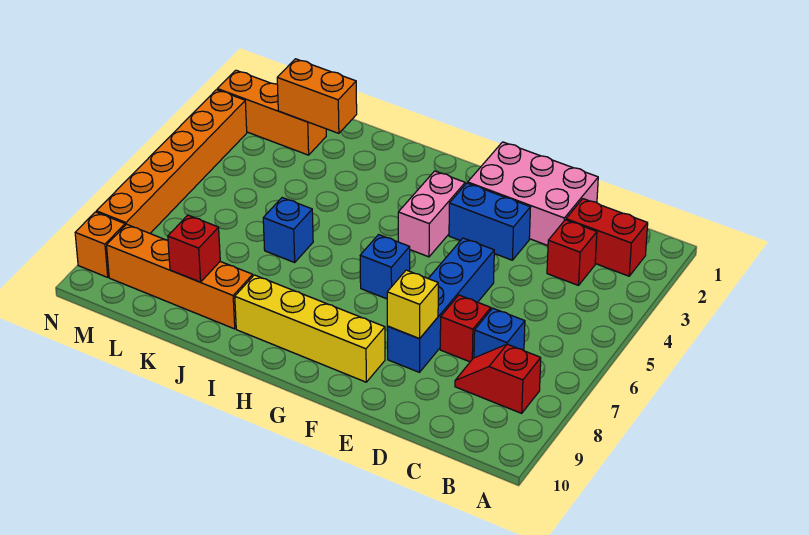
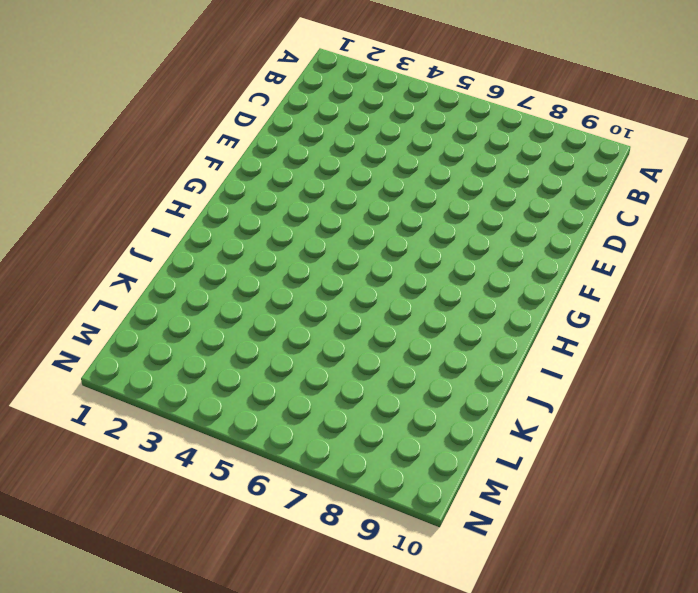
none -> red 1x2 brick [566,199,648,276]
none -> red 1x2 slope [455,344,541,413]
none -> red 1x1 brick [547,220,597,285]

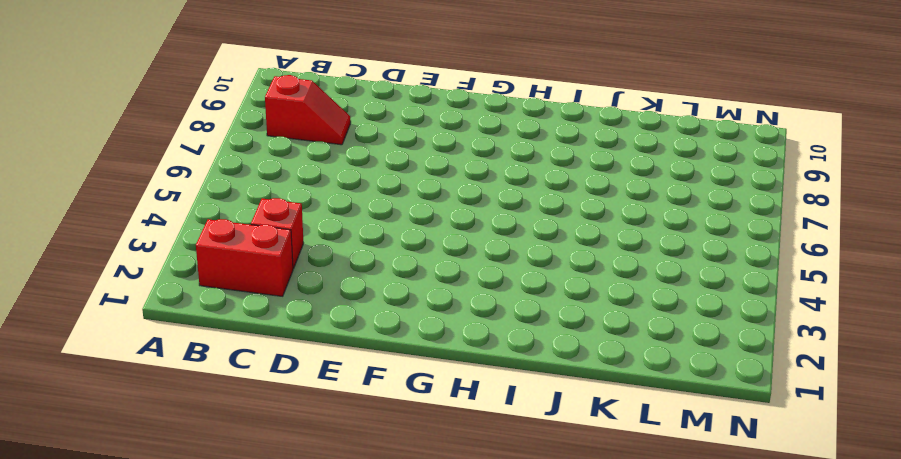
none -> blue 1x1 brick [474,308,525,358]
none -> pink 2x3 brick [468,142,598,246]
none -> red 1x1 brick [440,295,491,362]

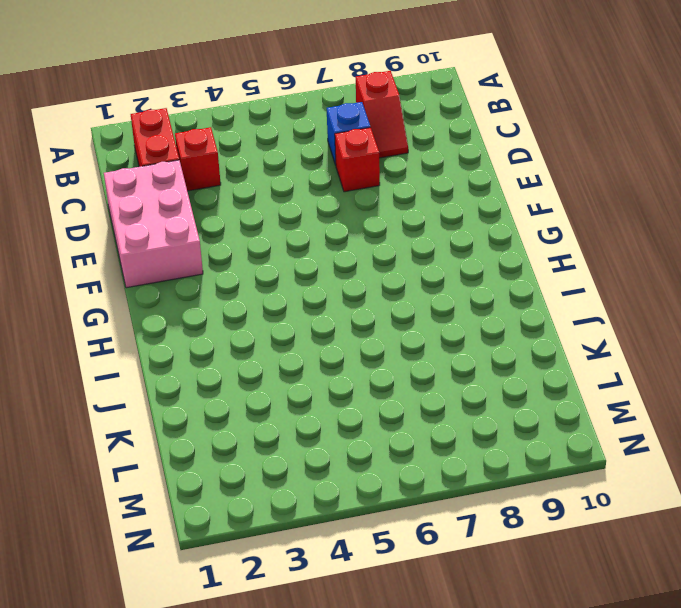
none -> blue 1x2 brick [449,183,531,260]
none -> blue 1x4 brick [387,238,494,372]
none -> yellow 1x4 brick [235,275,385,382]

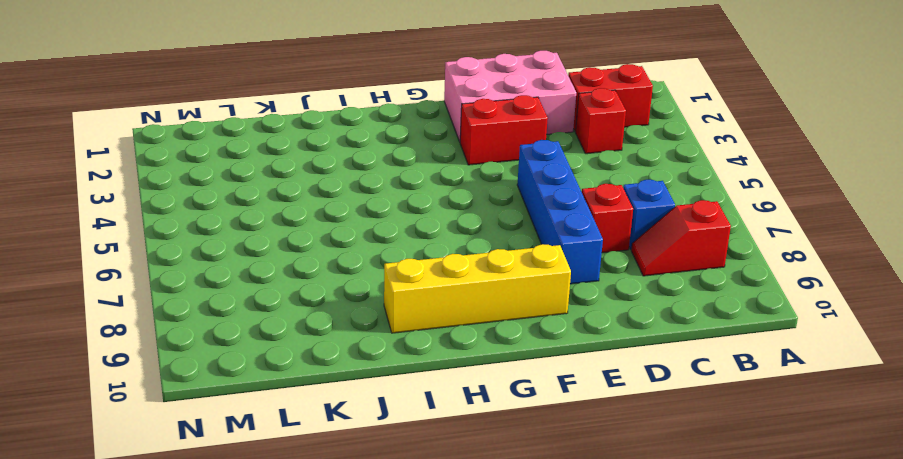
red 1x2 brick [460,95,548,165] -> blue 1x2 brick [449,183,531,260]
none -> pink 1x2 brick [398,171,465,257]
none -> blue 1x1 brick [360,235,410,299]
none -> blue 1x1 brick [263,198,313,262]

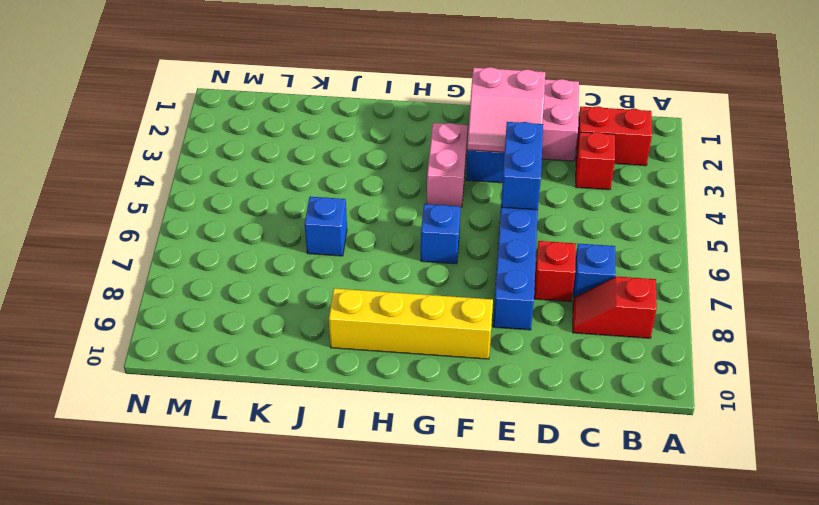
pink 2x2 slope [467,67,545,152] -> none
blue 1x2 brick [501,122,543,210] -> none
none -> orange 1x4 brick [107,224,253,329]
none -> orange 1x3 brick [217,70,326,155]
none -> orange 1x6 brick [96,90,247,233]

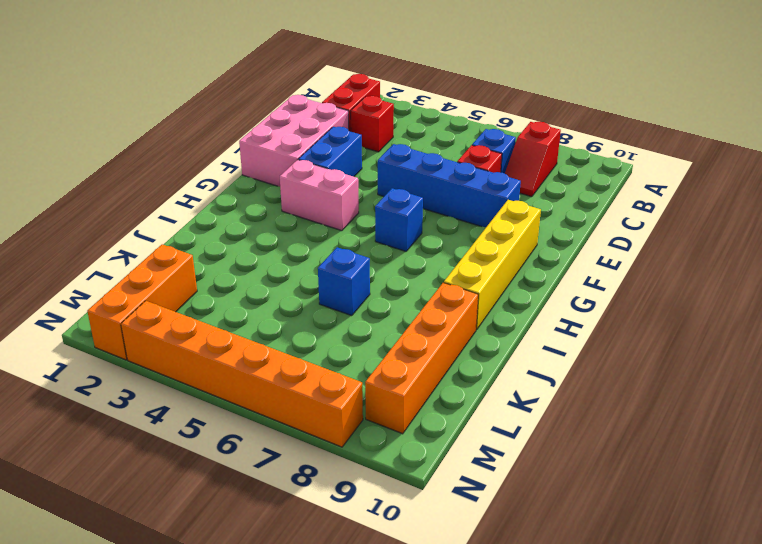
none -> orange 1x1 brick [75,212,125,277]
none -> yellow 1x1 brick [387,270,438,339]
none -> orange 1x2 brick [277,59,357,133]

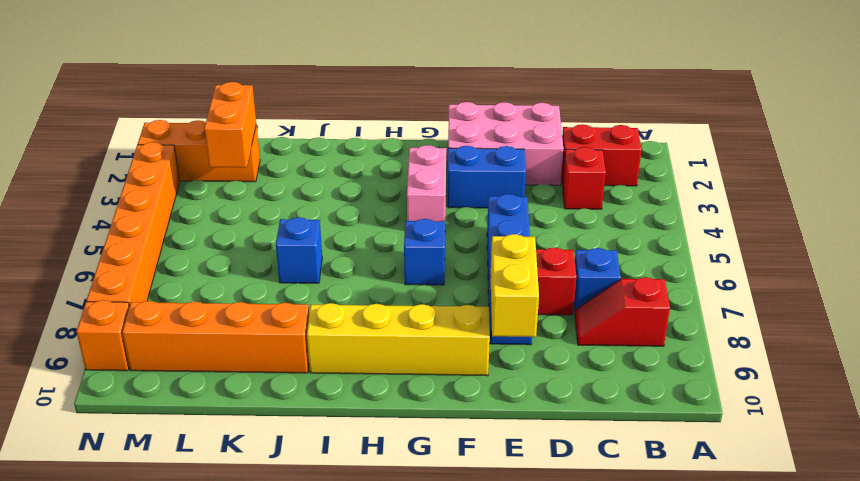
yellow 1x2 brick [490,234,539,337] -> yellow 1x1 brick [387,270,438,339]
orange 1x2 brick [204,82,256,168] -> orange 1x2 brick turned to [277,59,357,133]
none -> red 1x1 brick [168,215,220,282]

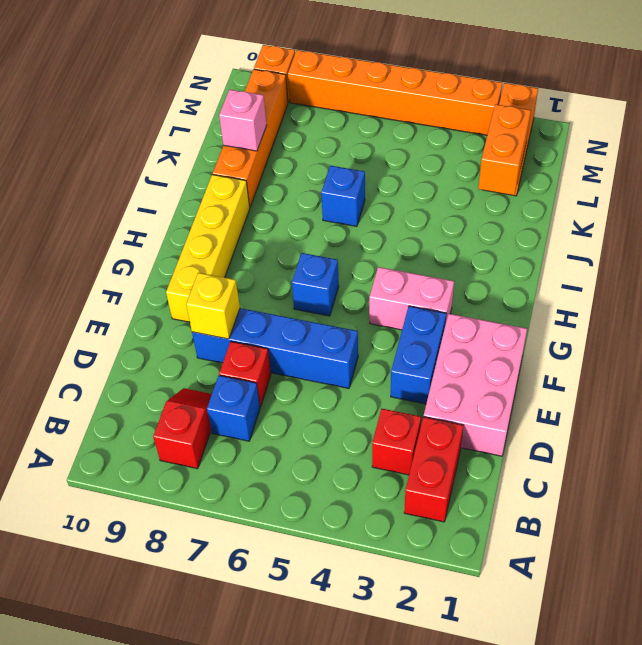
pink 1x1 brick [219,89,267,151] -> red 1x1 brick [168,215,220,282]

